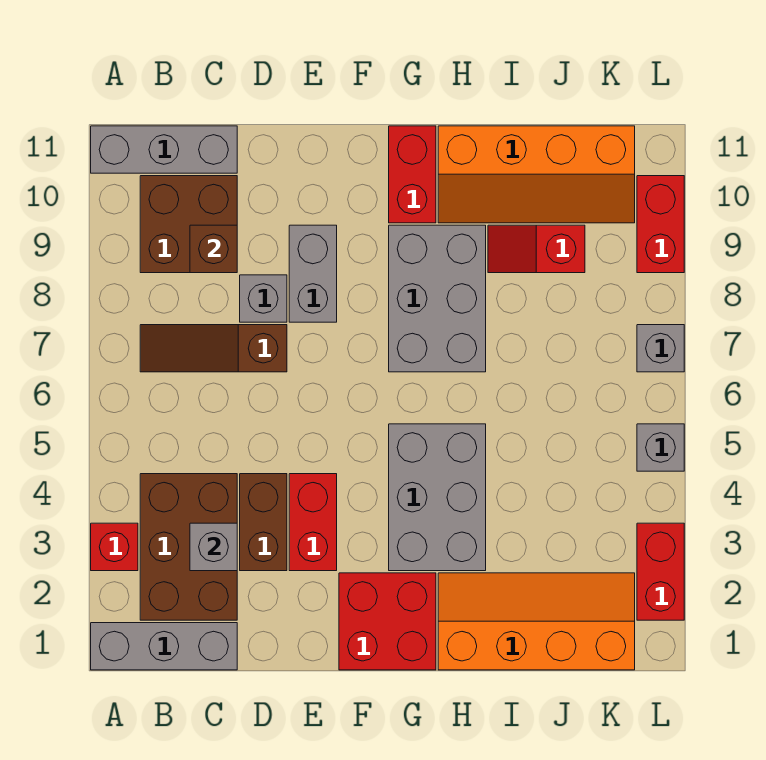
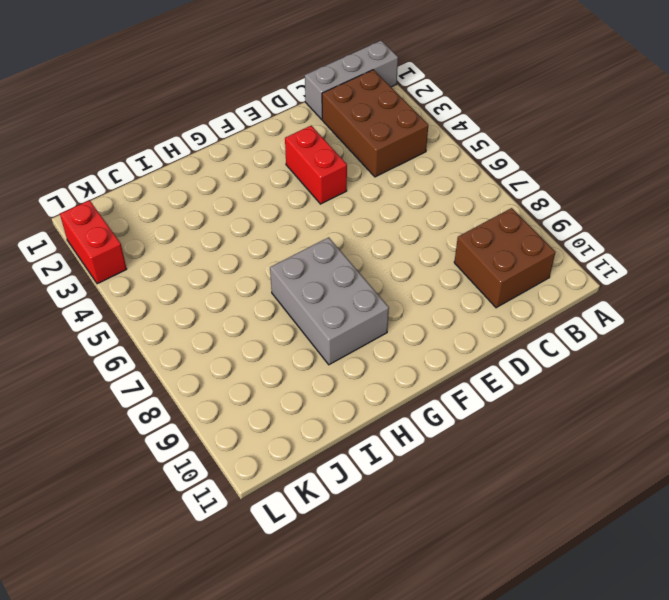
none -> red 1x1 brick [91,523,138,571]
none -> grey 1x3 brick [91,126,237,173]
none -> brown 1x3 slope [140,325,287,372]

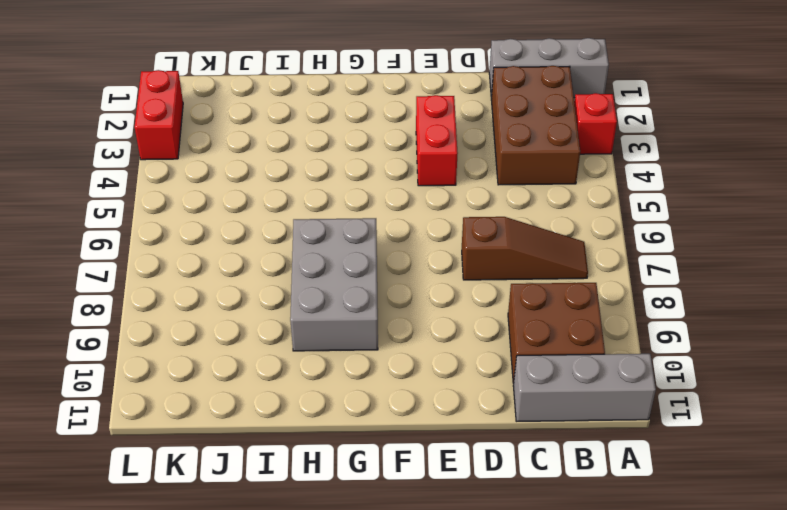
none -> brown 1x2 brick [240,474,287,571]
none -> grey 1x1 brick [240,275,287,322]
none -> grey 1x2 brick [289,225,337,322]

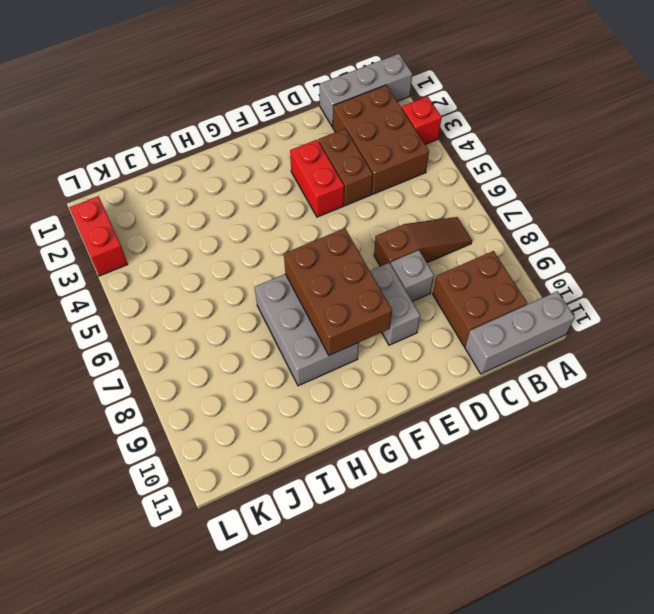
brown 2x3 brick [284,228,392,355] -> none
none -> red 2x2 brick [339,573,436,670]
none -> grey 2x3 brick [389,424,486,571]
none -> red 1x2 brick [389,126,436,223]

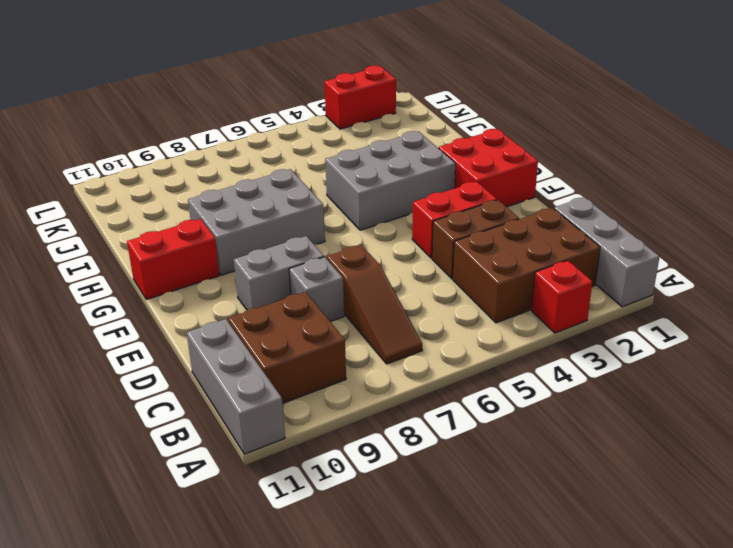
none -> orange 2x4 slope [438,573,635,670]
none -> orange 2x4 slope [438,126,635,223]
none -> red 1x2 slope [488,225,585,273]

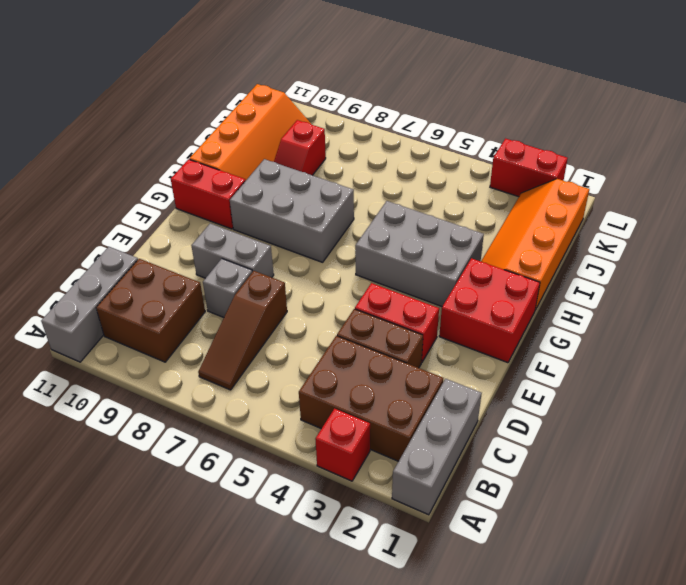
none -> grey 1x1 brick [637,424,684,471]
none -> grey 1x1 brick [637,325,684,372]
none -> red 1x2 brick [637,176,684,273]

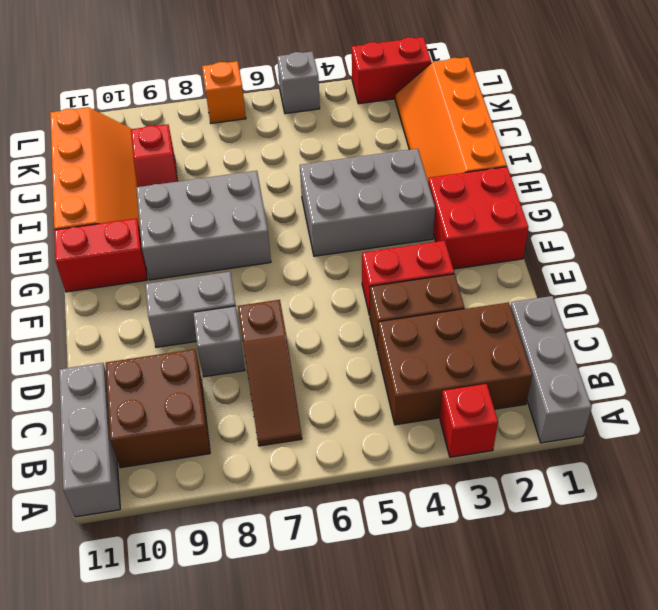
orange 1x1 brick [202,61,246,123] -> grey 1x1 brick [637,325,684,372]
none -> red 1x2 brick [637,176,684,273]
none -> grey 1x1 brick [190,523,237,571]
none -> brown 1x1 brick [190,225,237,273]

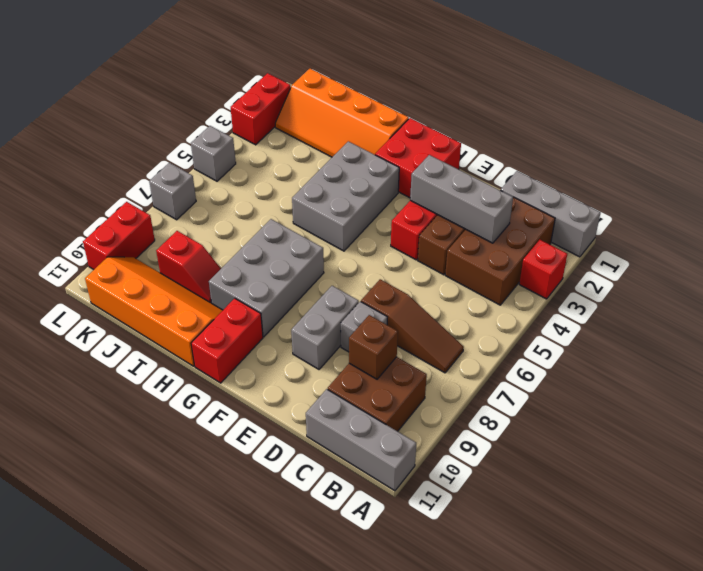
grey 1x3 brick [410,155,513,243] -> grey 1x1 brick [190,523,237,571]

